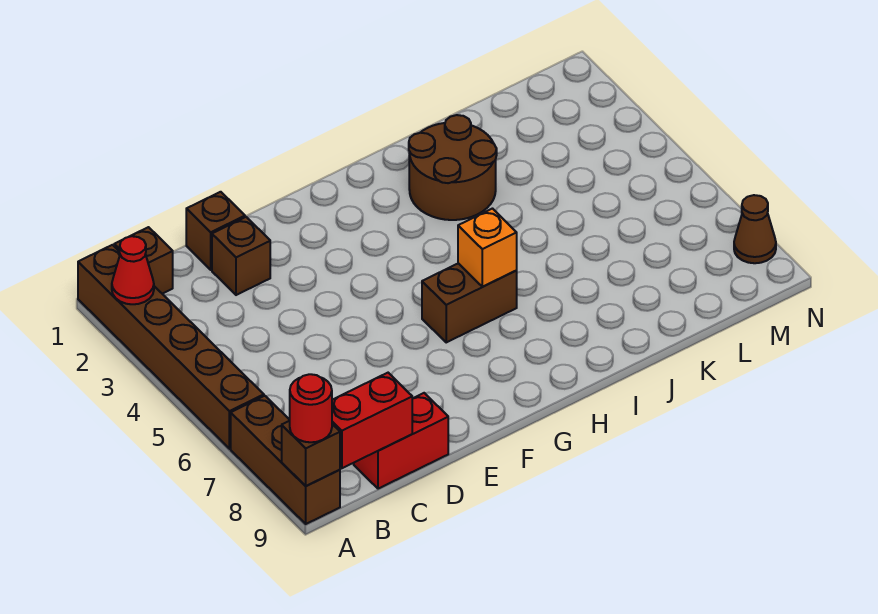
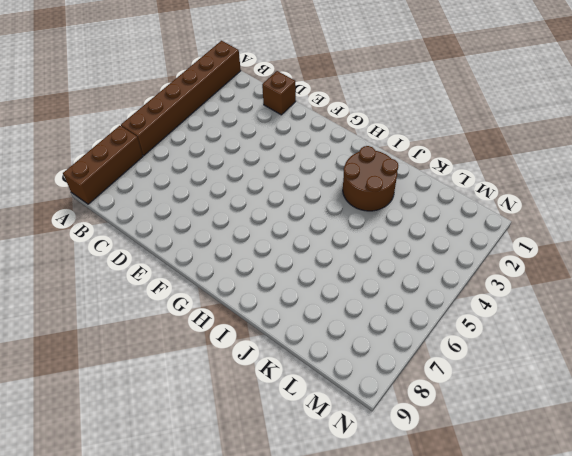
none -> brown 1x1 brick [114,227,173,294]
none -> red 1x2 brick [354,393,448,489]
none -> brown 1x1 brick [212,217,270,295]

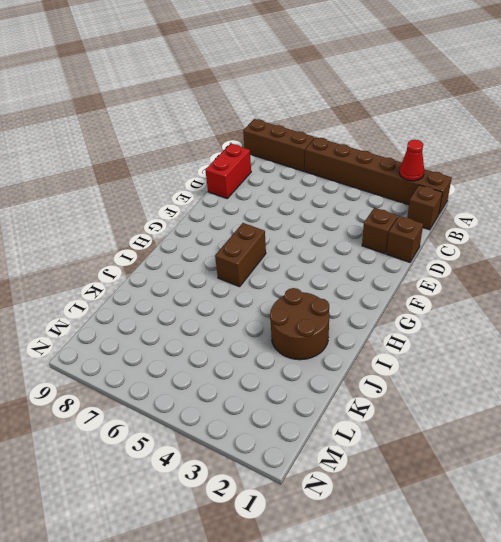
none -> brown 1x1 cone [734,195,776,263]
none -> brown 1x1 brick [282,421,340,486]
none -> red 1x2 brick [332,373,412,468]

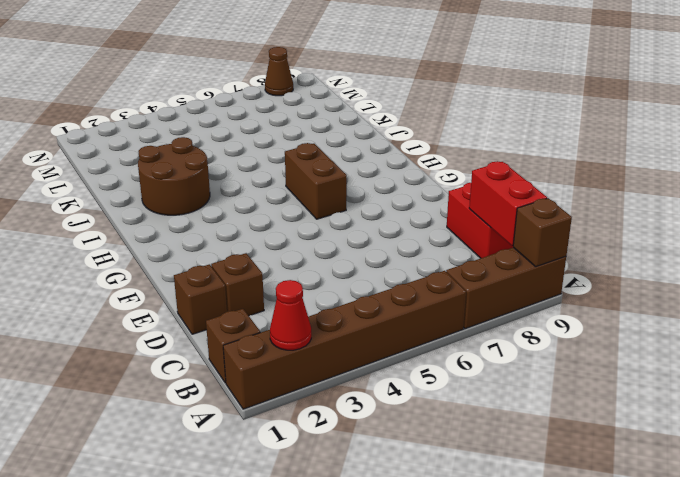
none -> orange 1x1 brick [458,209,517,287]
none -> red 1x1 round brick [290,374,332,442]

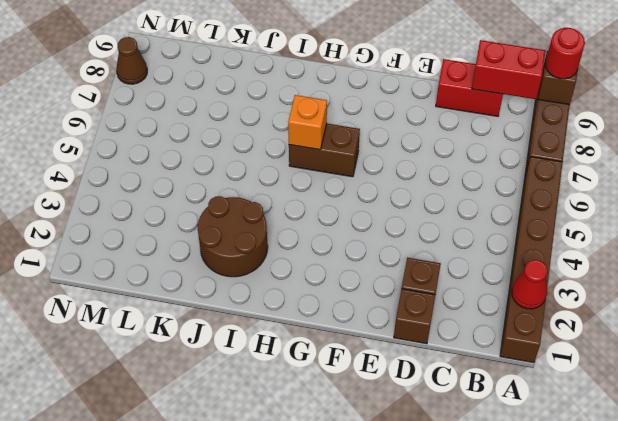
none -> brown 1x1 brick [114,227,173,294]

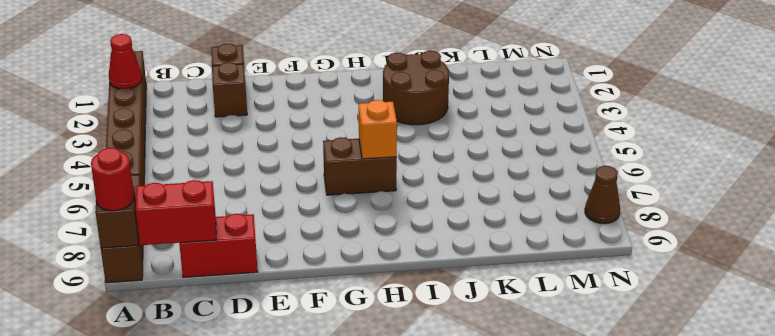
none -> brown 1x1 brick [114,227,173,294]

